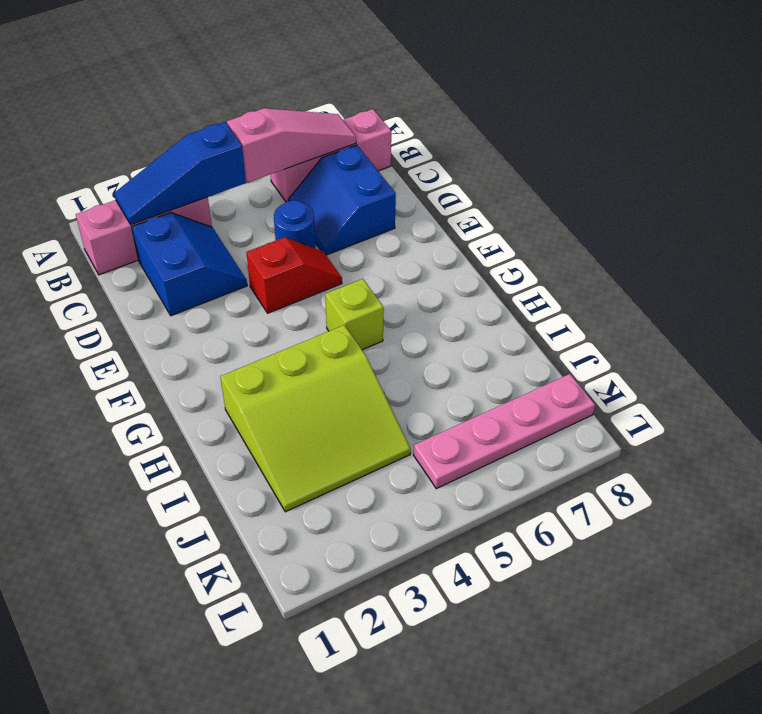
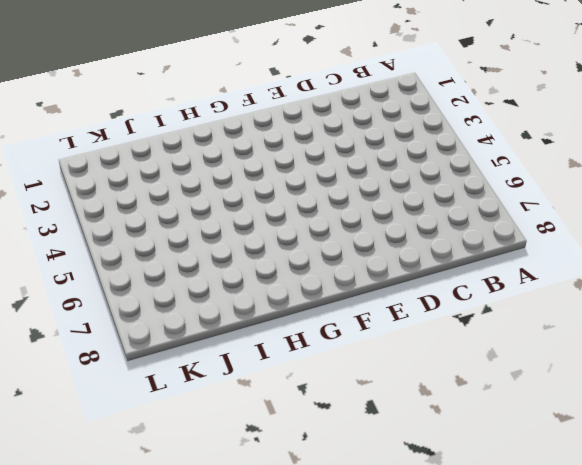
none -> pink 1x3 brick [76,197,212,275]
none -> pink 1x3 brick [271,109,391,202]

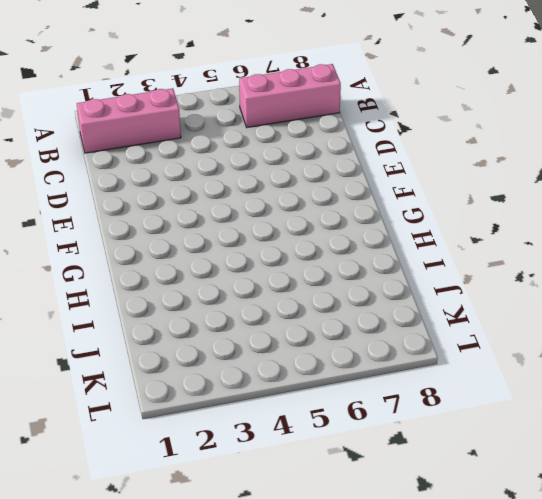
none -> blue 2x2 slope [132,213,247,316]
none -> blue 2x2 slope [288,145,396,255]

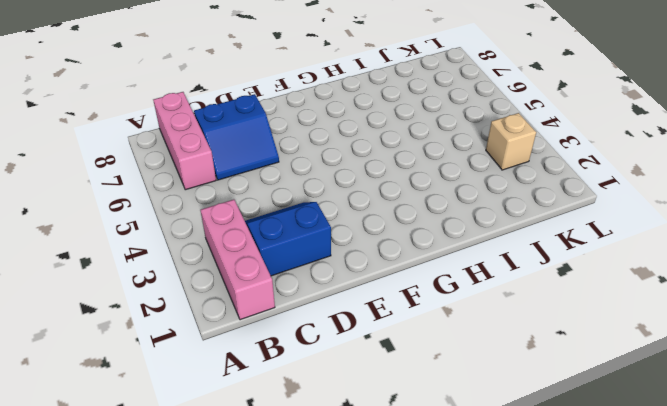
tan 1x1 brick [486,113,536,170] -> none
none -> blue 1x1 round brick [274,200,316,249]
none -> red 1x2 slope [246,237,342,313]

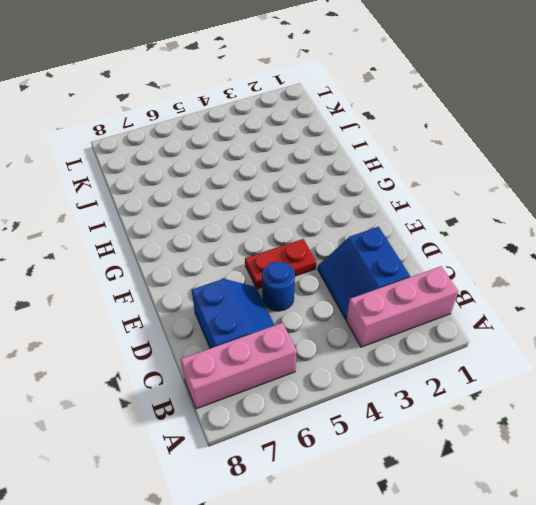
red 1x2 plate [245,239,316,289] -> red 1x2 slope [246,237,342,313]
none -> lime 1x1 brick [325,279,384,350]
none -> lime 3x3 slope [220,325,411,512]

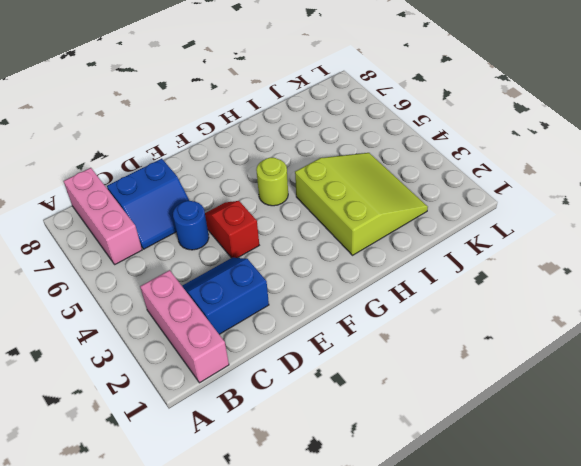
lime 1x1 round brick [256,157,288,206] -> lime 1x1 brick [325,279,384,350]
none -> pink 1x4 plate [414,374,595,489]
none -> blue 1x3 slope [114,122,246,225]

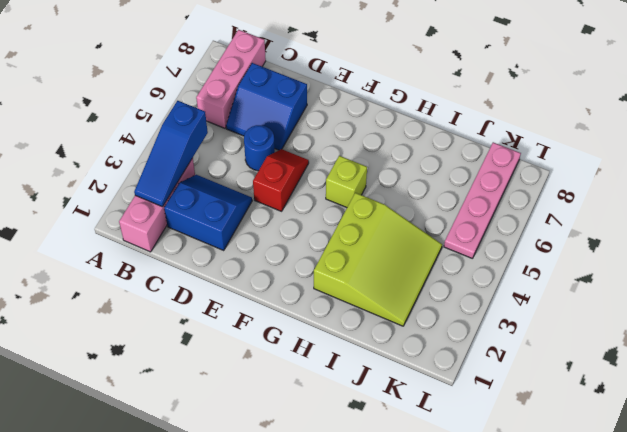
none -> pink 1x3 slope [227,108,356,182]

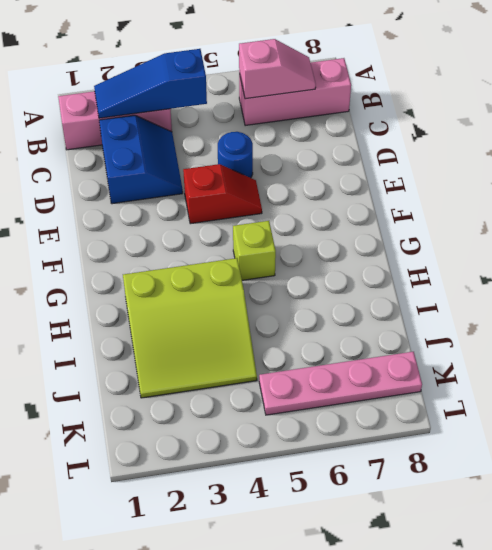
pink 1x2 slope [239,39,316,99] -> pink 1x3 slope [227,108,356,182]
none -> blue 2x2 slope [288,145,396,255]

